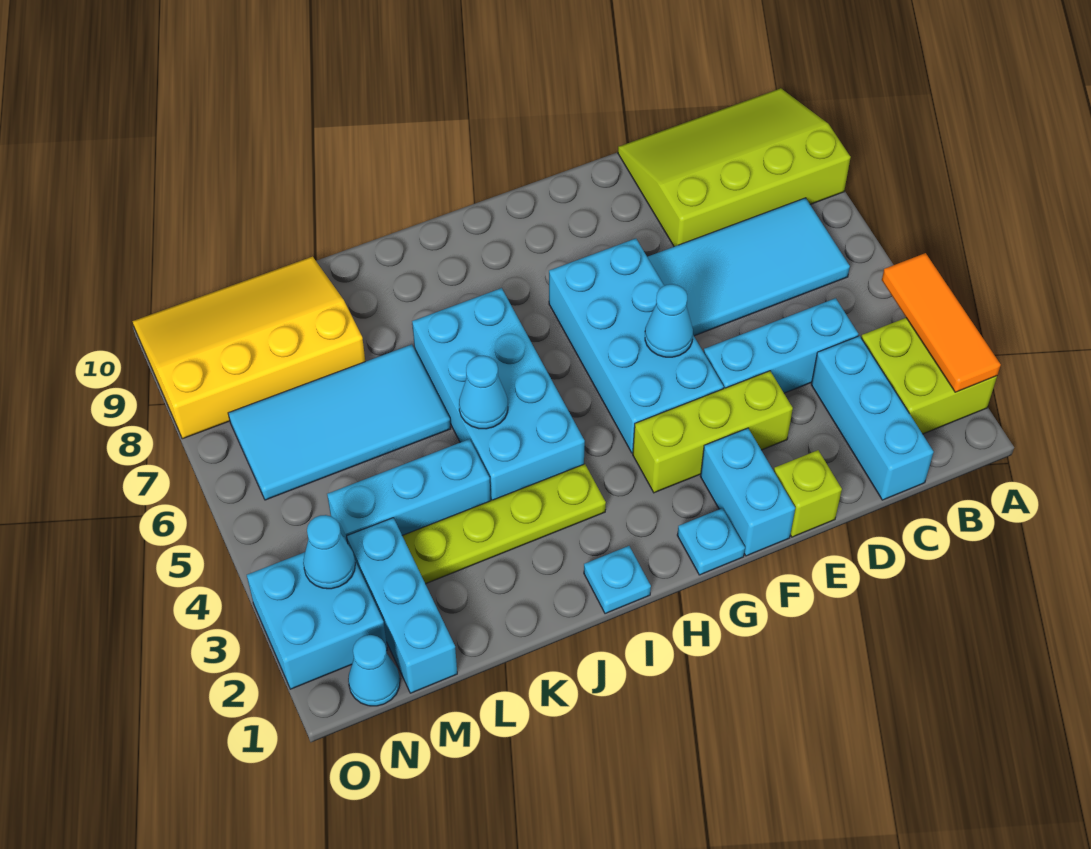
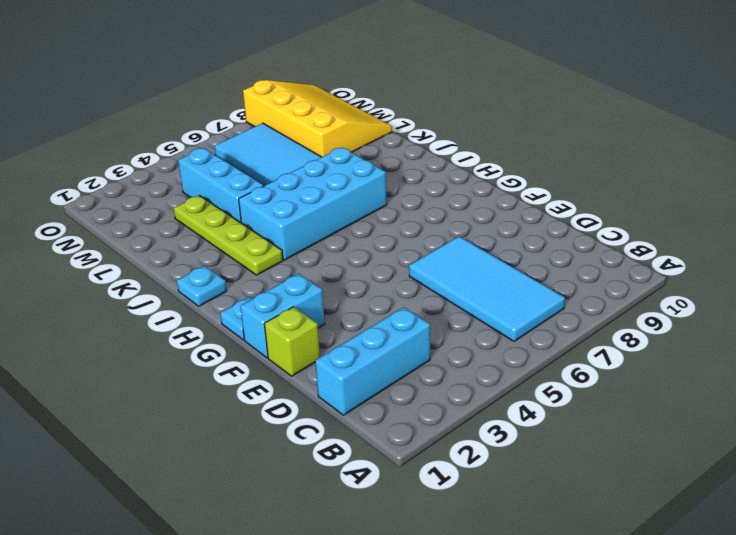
none -> lime 2x2 brick [861,318,997,434]
none -> lime 3x4 slope [618,88,851,247]
none -> cyan 1x3 brick [704,298,858,393]

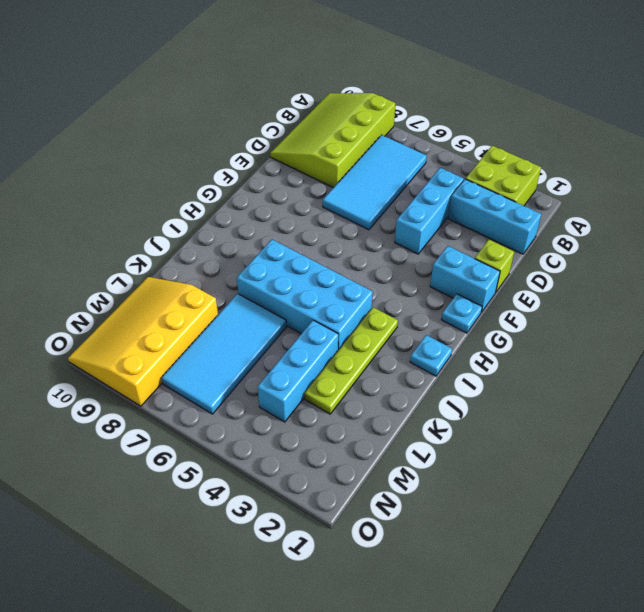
none -> lime 1x3 brick [633,371,793,493]
none -> cyan 2x4 brick [549,239,724,453]
none -> cyan 1x3 brick [347,518,457,693]

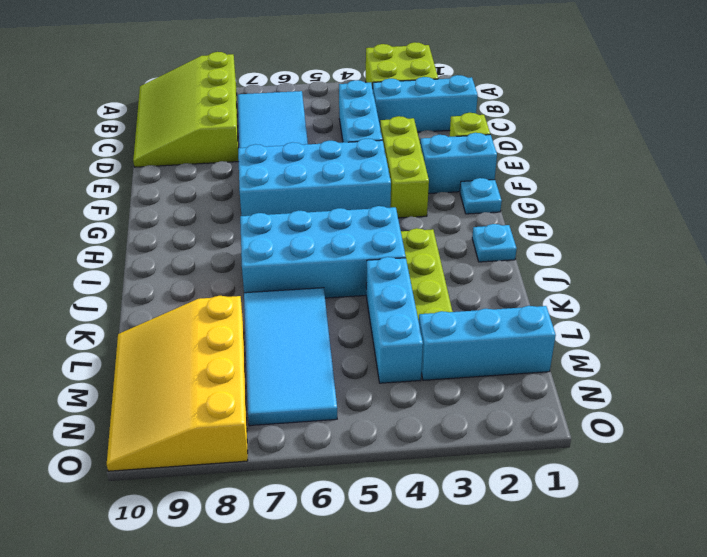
none -> cyan 1x1 cone [348,635,400,706]
none -> cyan 2x2 brick [247,537,387,689]
none -> orange 1x3 tile [882,253,1001,392]

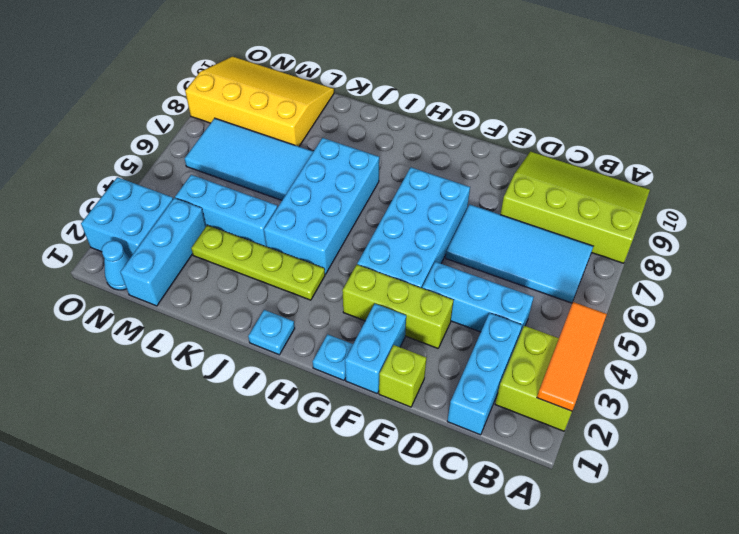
none -> cyan 1x1 cone [645,284,693,357]
none -> cyan 1x1 cone [459,355,508,429]
none -> cyan 1x1 cone [303,515,355,589]

